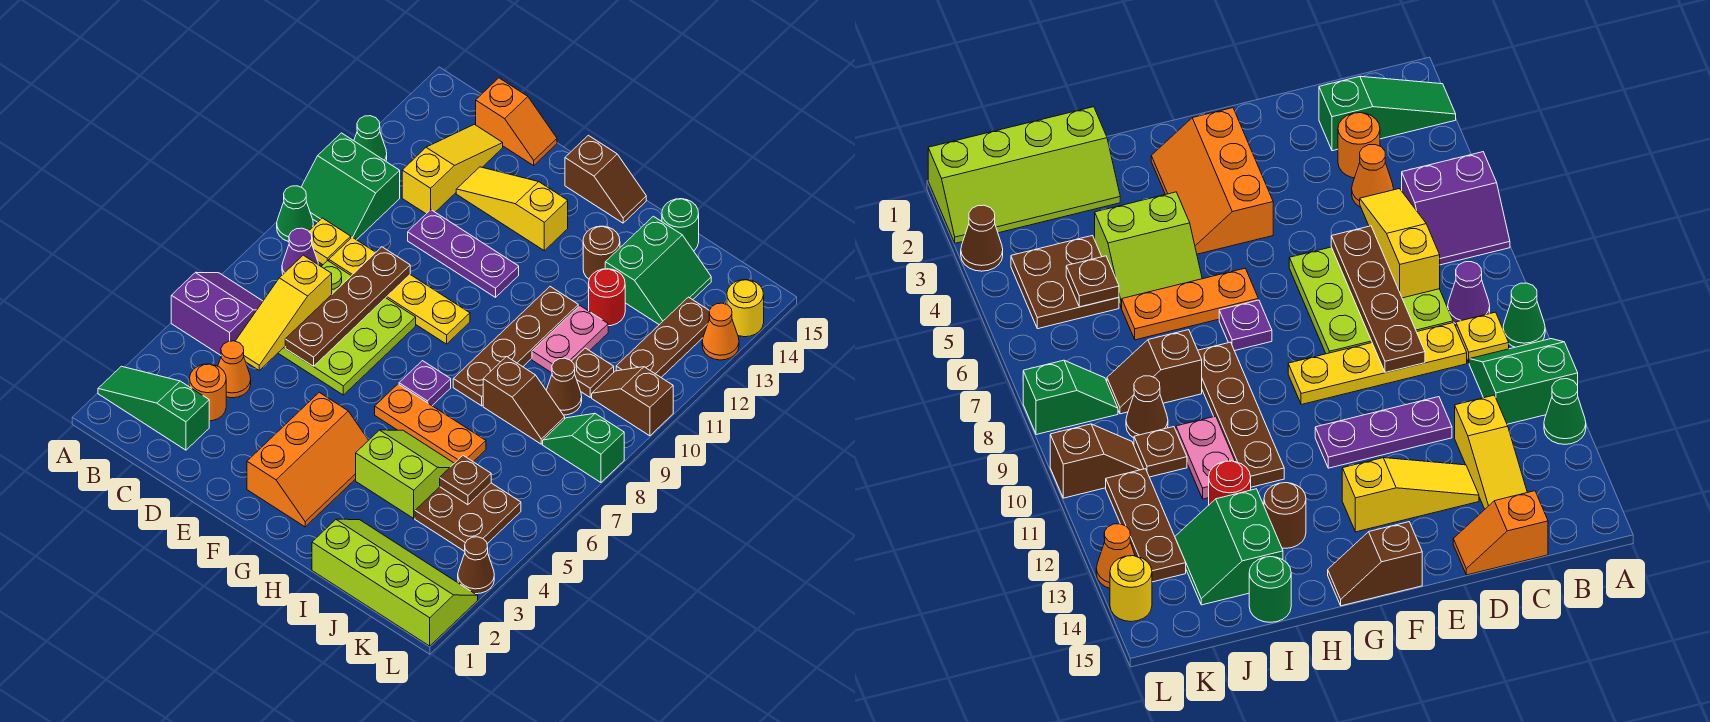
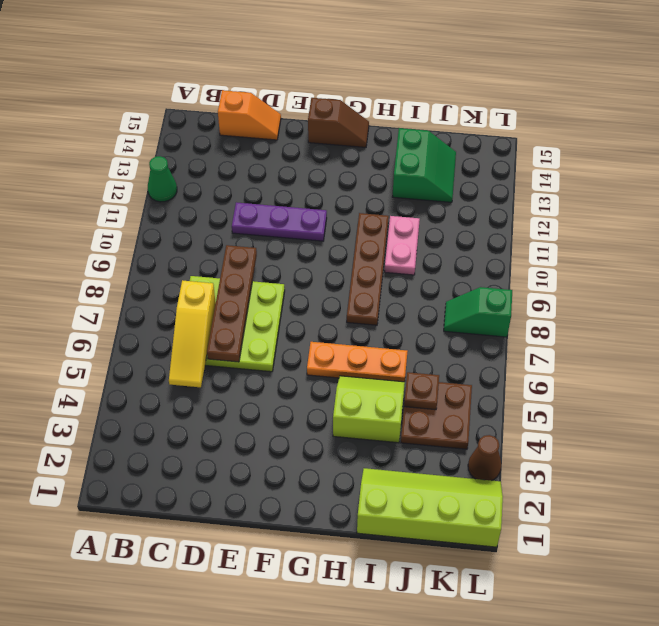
none -> green 1x3 slope [98,366,209,450]
none -> purple 2x2 slope [171,272,263,355]
none -> green 1x1 cone [277,186,313,242]
none -> green 2x2 slope [302,133,400,240]

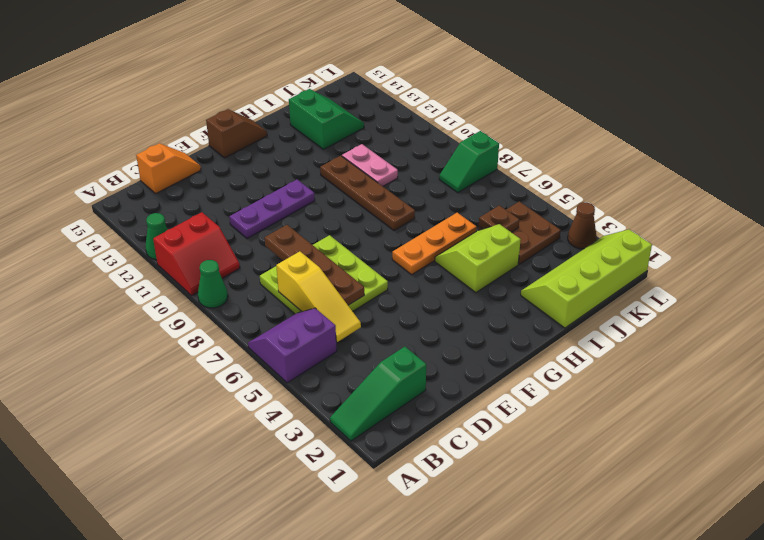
red 2x2 slope [153,212,240,295] -> green 2x2 slope [302,133,400,240]
none -> purple 1x1 cone [282,228,318,274]
none -> yellow 1x1 plate [309,218,351,265]
none -> orange 1x1 round brick [189,364,226,421]
none -> orange 1x1 cone [218,341,251,398]

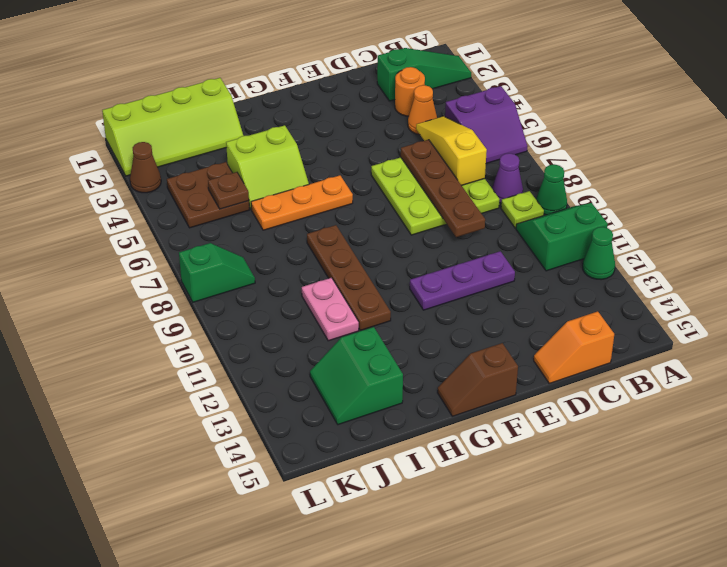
lime 1x1 plate [501,191,544,228] -> yellow 1x1 plate [309,218,351,265]
none -> yellow 1x4 plate [329,237,470,344]
none -> yellow 1x3 slope [402,124,503,214]
none -> yellow 1x3 slope [456,167,568,251]
none -> orange 2x3 slope [247,392,368,527]

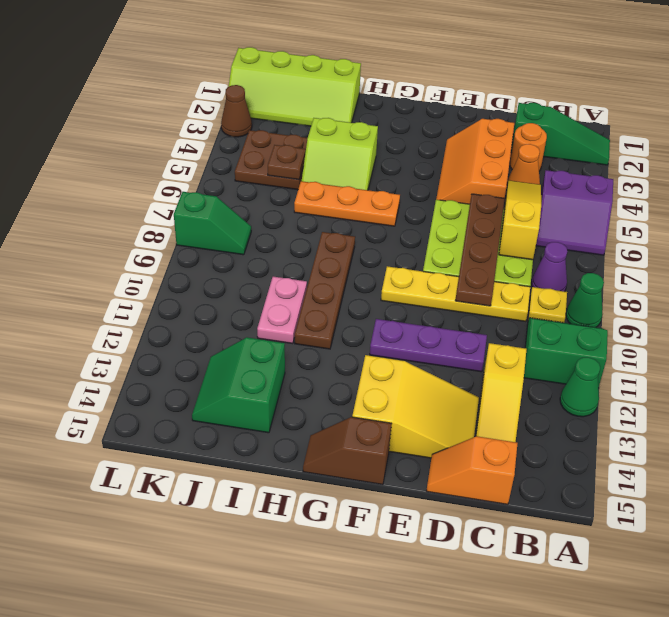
orange 2x3 slope [436,119,514,204] -> orange 2x3 slope moved to [247,392,368,527]
yellow 2x3 slope [352,355,479,458] -> yellow 1x3 slope [456,167,568,251]
none -> purple 1x1 plate [399,361,451,406]
none -> brown 1x1 round brick [583,226,620,279]
none -> brown 1x2 slope [483,357,565,444]
none -> red 1x1 round brick [589,269,625,326]

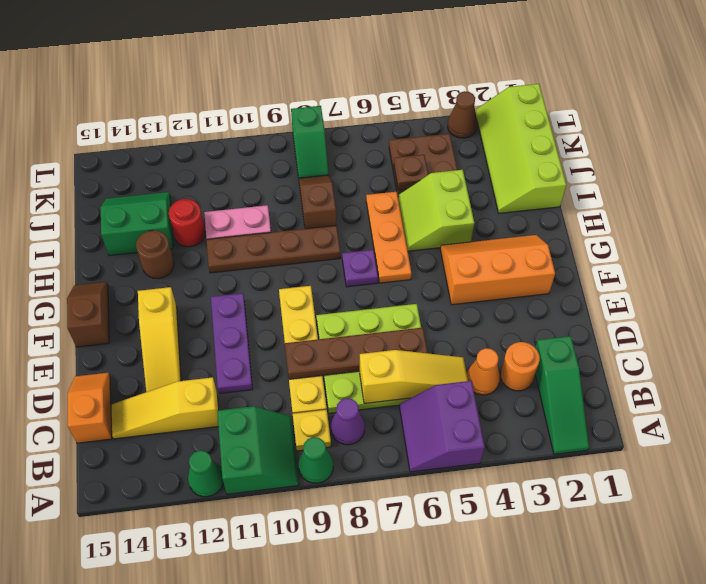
none -> green 1x1 round brick [662,199,699,251]
none -> brown 1x1 cone [546,358,582,415]
none -> brown 1x1 plate [572,348,614,397]
none -> brown 1x2 slope [592,367,673,436]

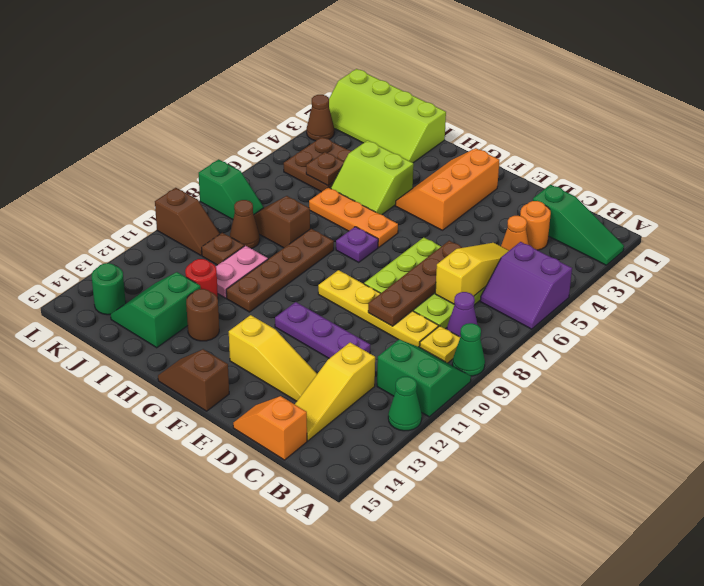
green 1x1 round brick [92,263,126,315] -> green 1x1 round brick moved to [662,199,699,251]
none -> brown 1x3 plate [616,297,710,377]
none -> orange 1x1 cone [702,303,739,360]
none -> yellow 1x1 round brick [727,280,764,337]

